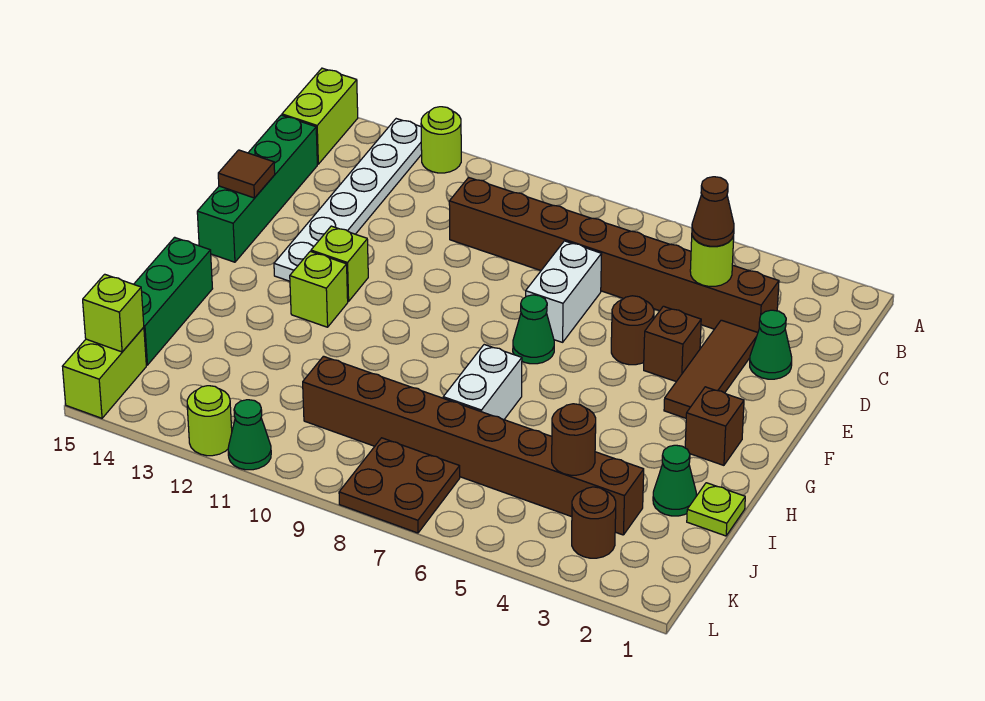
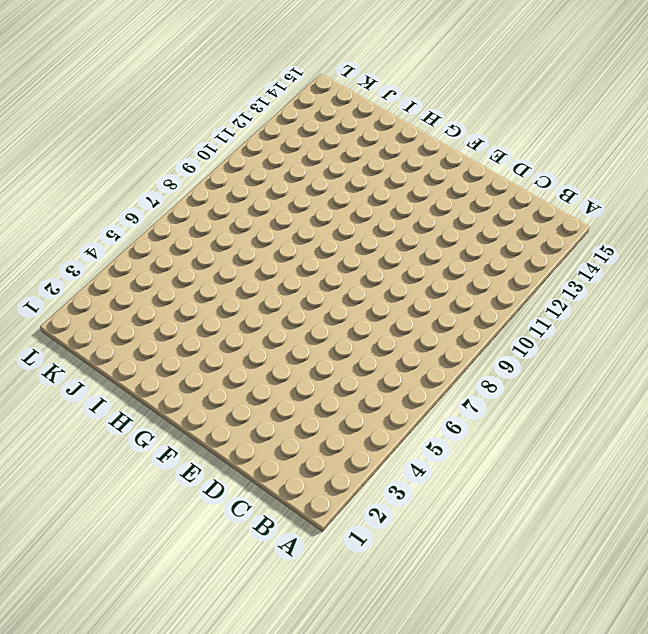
none -> lime 1x1 round brick [421,107,461,173]
none -> white 1x6 plate [274,119,422,281]
none -> lime 1x2 brick [282,68,358,164]

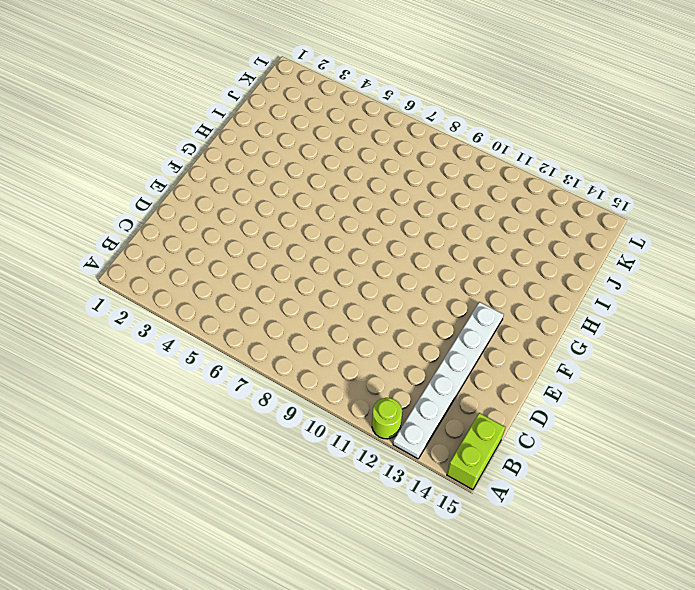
none -> brown 1x8 brick [449,177,779,332]
none -> green 1x4 brick [197,115,317,262]
none -> green 1x1 cone [750,310,792,379]

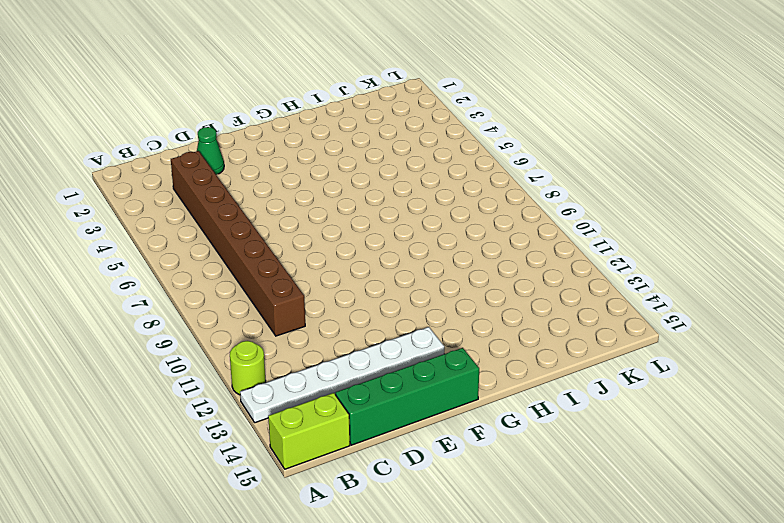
none -> brown 1x3 tile [664,320,758,418]
none -> white 1x2 brick [526,241,602,342]
none -> brown 1x1 brick [644,306,701,382]

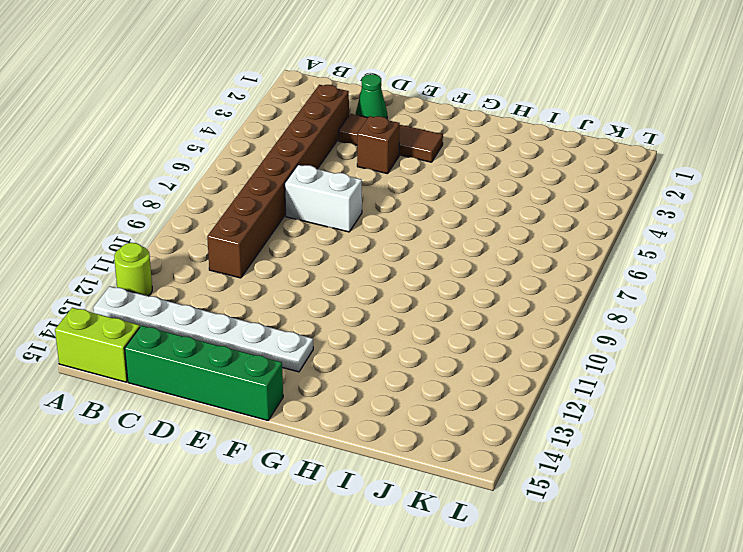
none -> brown 1x1 round brick [611,296,654,365]
none -> green 1x1 cone [513,295,554,364]
none -> lime 1x1 brick [311,226,368,302]

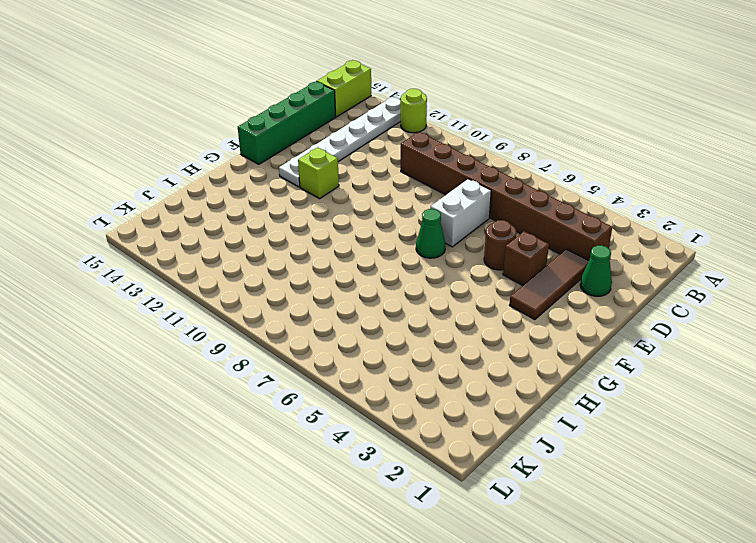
none -> brown 1x1 brick [685,387,744,465]
none -> lime 1x1 brick [290,251,348,327]
none -> white 1x2 brick [443,345,522,420]

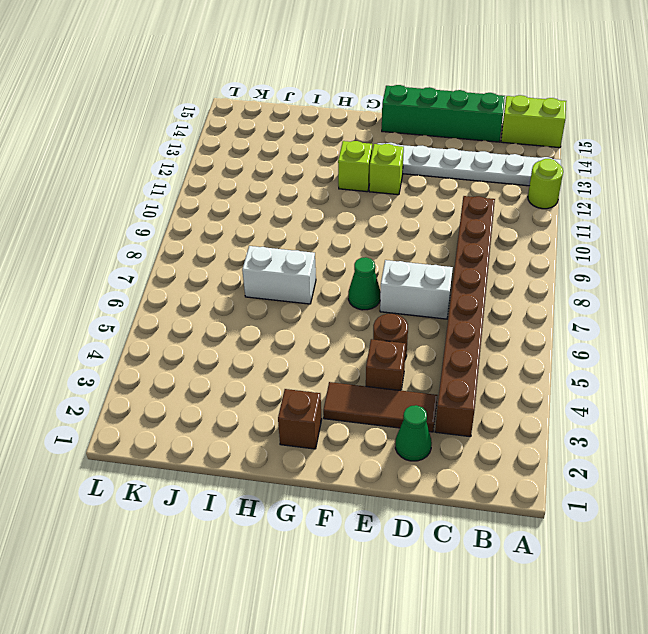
none -> green 1x3 brick [134,237,213,365]
none -> lime 1x1 plate [687,483,745,536]
none -> green 1x1 cone [653,445,696,516]

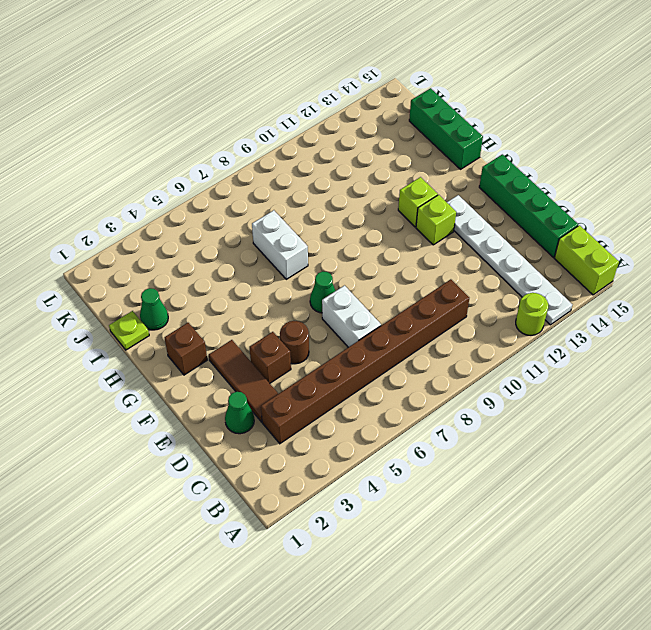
none -> brown 1x8 brick [303,356,644,535]
none -> brown 1x1 round brick [572,487,616,558]
none -> brown 2x2 plate [339,438,460,533]

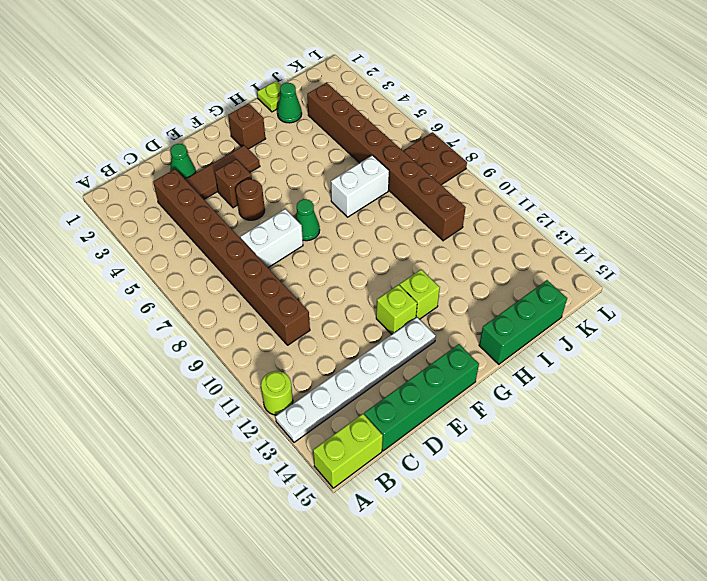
none -> brown 1x1 round brick [572,487,616,558]
none -> lime 1x2 brick [62,327,146,418]
none -> green 1x1 cone [228,400,271,470]

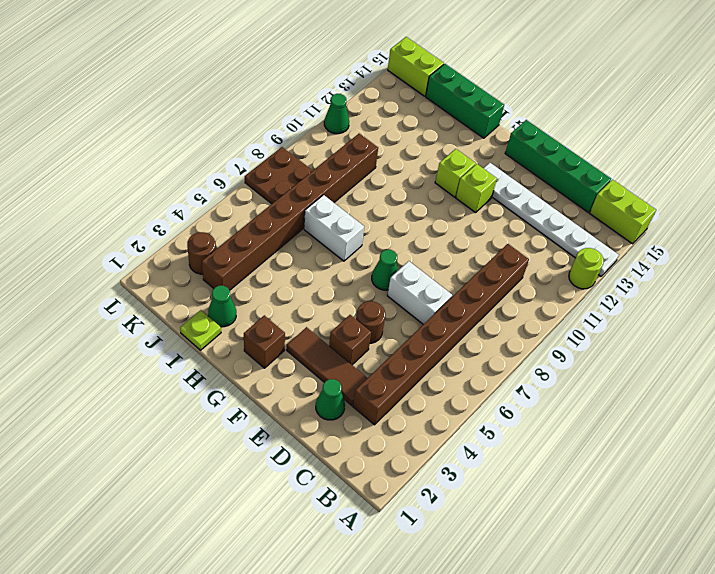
none -> lime 1x1 round brick [187,386,232,456]
none -> lime 1x1 round brick [690,236,734,286]
none -> brown 1x1 tile [218,150,275,198]

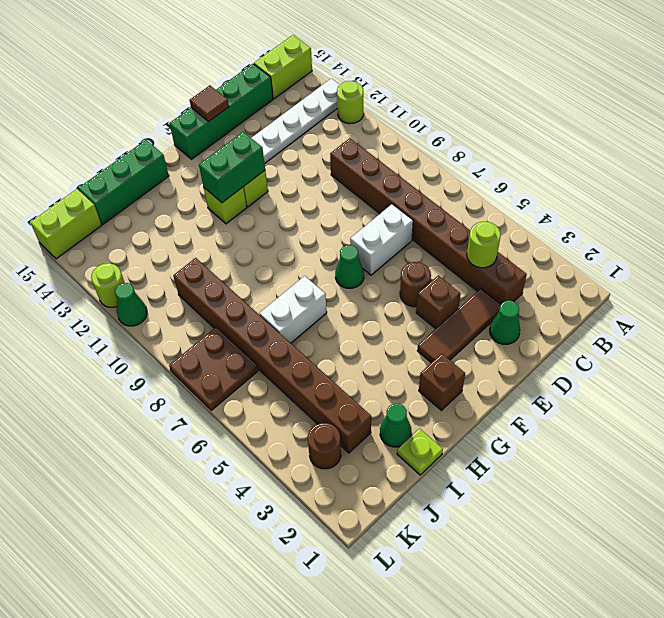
green 1x2 brick [199,132,265,203] -> none
none -> brown 1x1 round brick [552,404,596,475]
none -> lime 1x1 brick [83,274,144,352]
none -> brown 1x1 cone [692,177,734,246]

